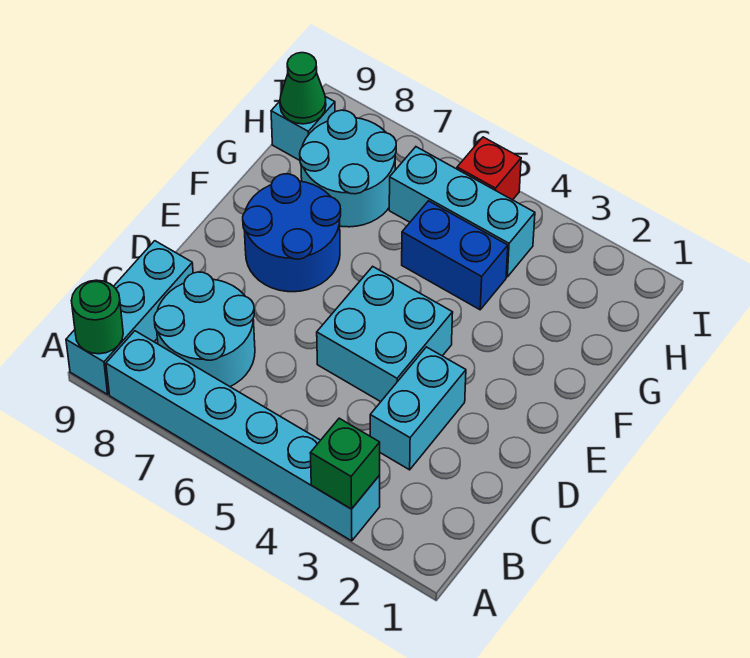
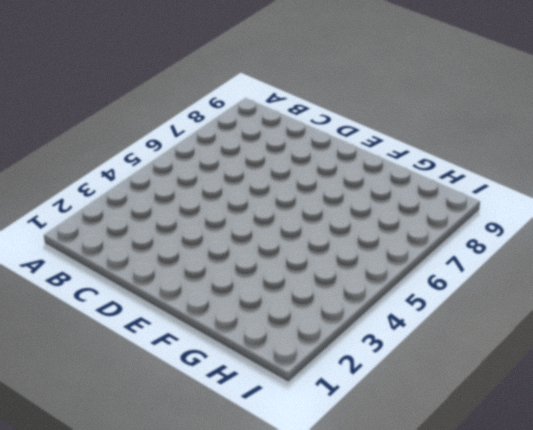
none -> cyan 1x6 brick [106,331,380,541]
none -> cyan 1x3 brick [66,241,193,394]
none -> cyan 2x2 round brick [154,272,255,386]

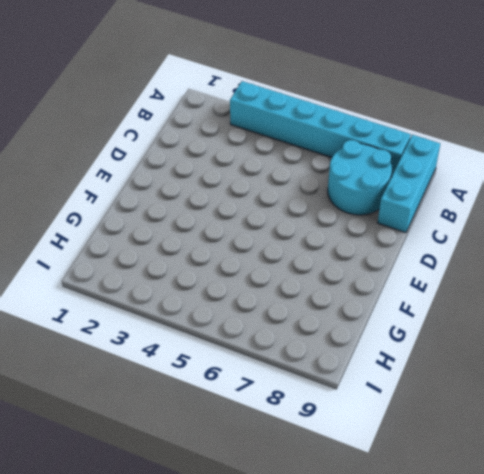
none -> cyan 1x2 brick [370,347,466,470]
none -> cyan 2x2 brick [317,266,453,402]
none -> blue 2x2 round brick [243,174,341,292]

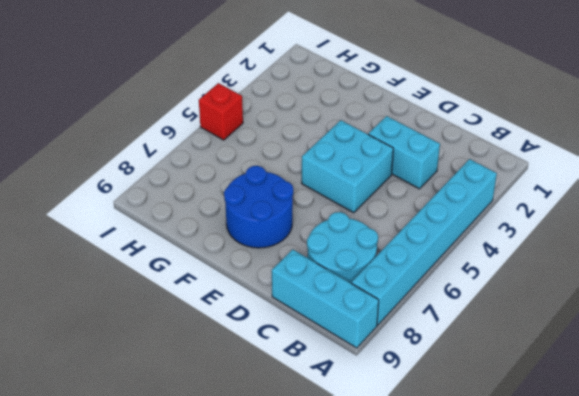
none -> blue 1x2 brick [402,201,508,310]
none -> cyan 2x2 round brick [300,110,396,227]
none -> cyan 1x3 brick [389,147,535,277]

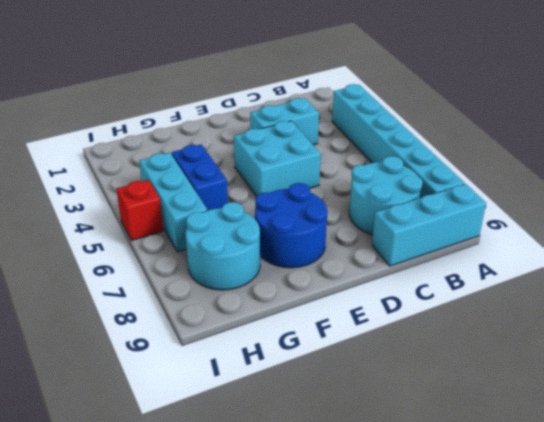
none -> cyan 1x1 brick [271,97,335,160]
none -> green 1x1 brick [310,418,380,509]
none -> green 1x1 round brick [71,280,123,354]

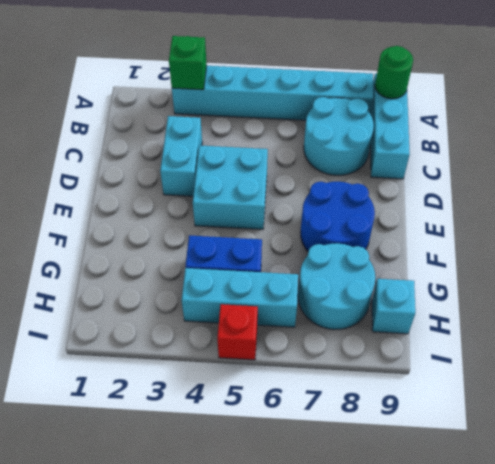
none -> green 1x1 cone [280,53,326,124]

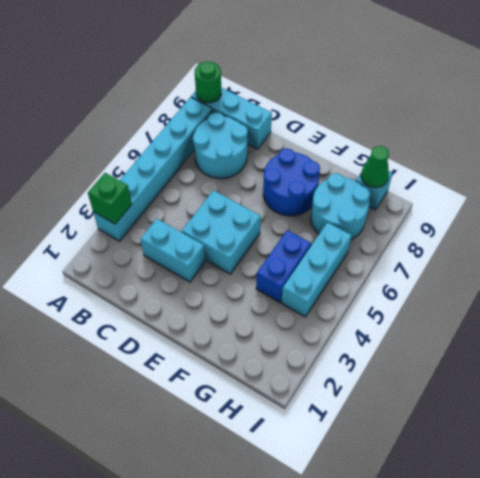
none -> red 1x1 brick [457,137,521,200]

